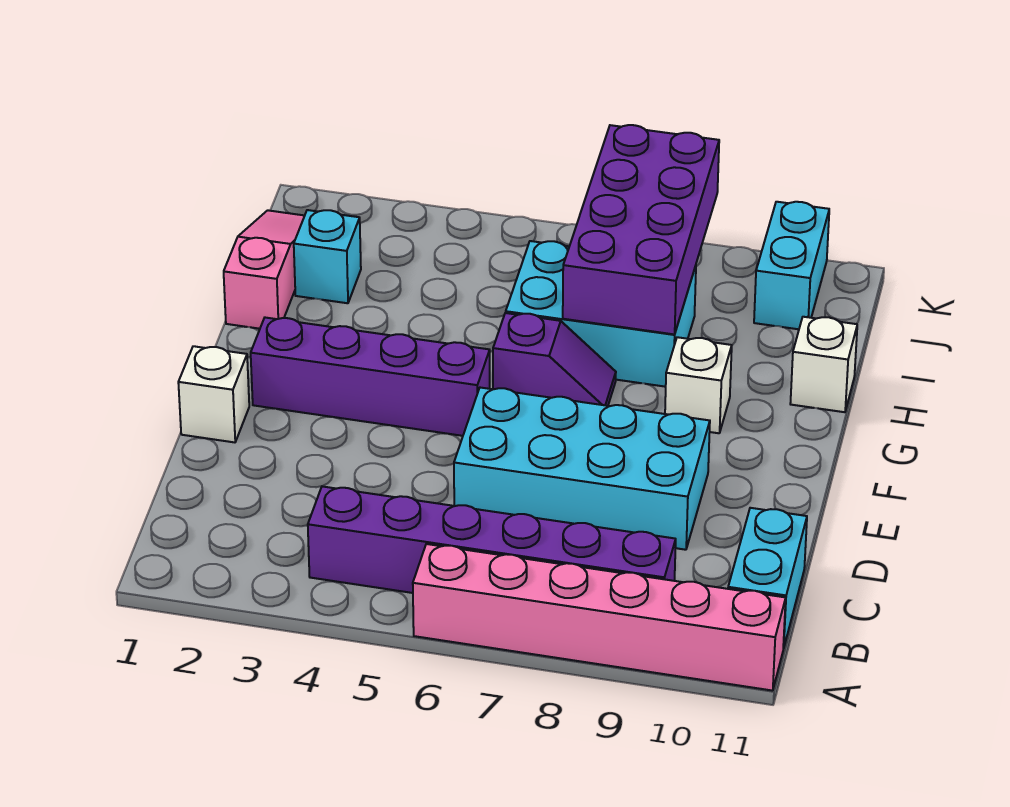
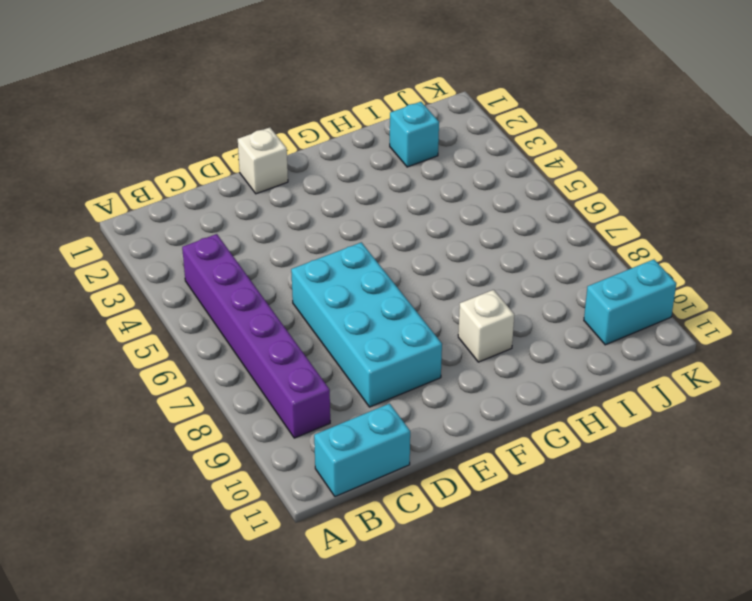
none -> pink 1x6 brick [413,544,786,691]
none -> purple 1x4 brick [251,318,490,436]
none -> purple 1x2 slope [493,313,616,406]

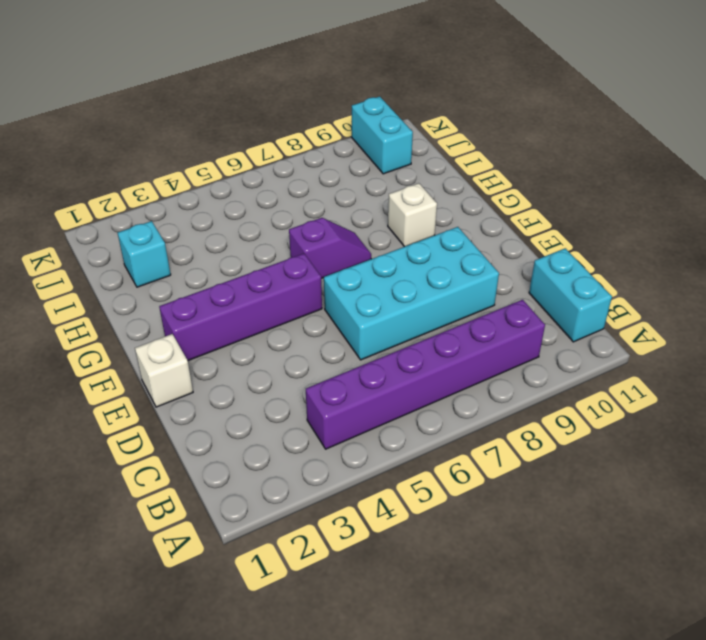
none -> pink 1x6 brick [413,544,786,691]
none -> pink 1x3 slope [224,210,305,329]
none -> cyan 2x3 brick [506,241,696,387]

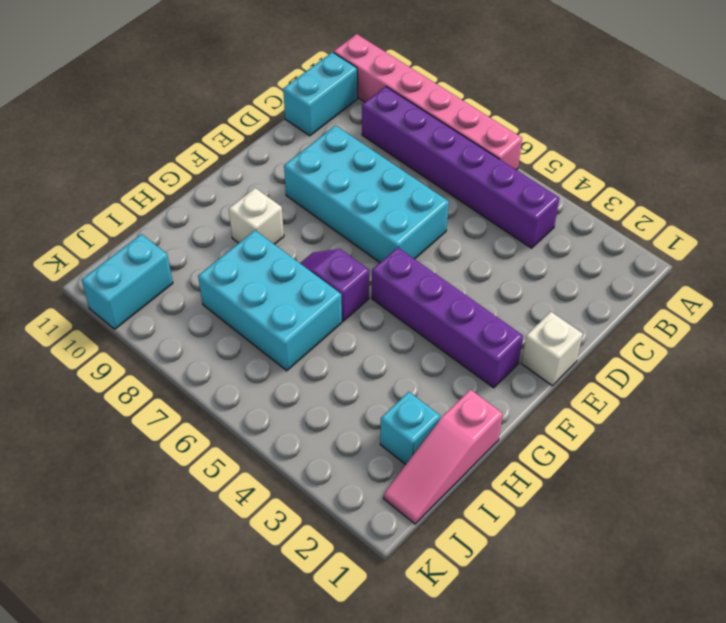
none -> white 1x1 brick [790,317,857,412]
none -> purple 2x4 brick [563,125,719,334]

